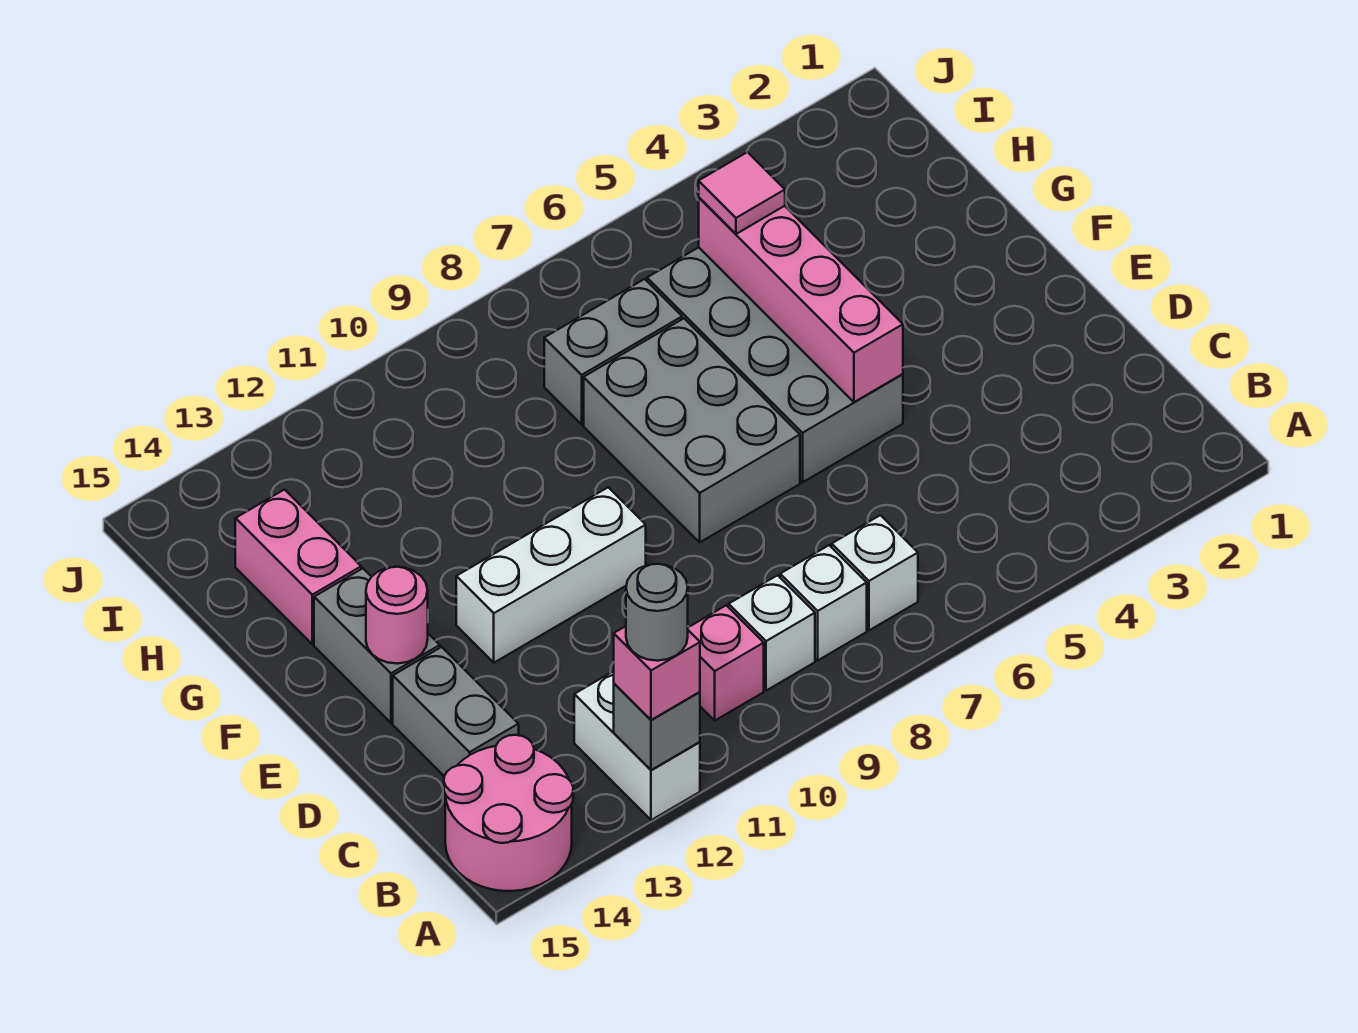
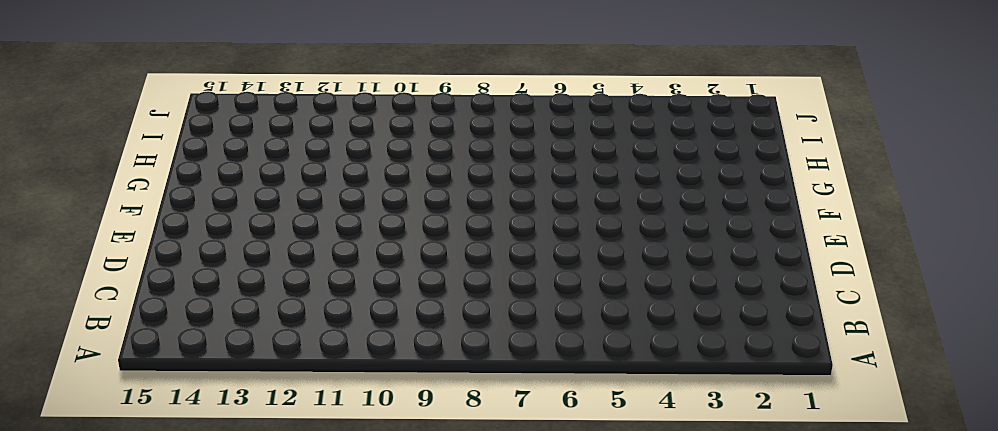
none -> white 1x2 brick [574,671,700,820]
none -> pink 2x2 round brick [444,735,573,891]
none -> white 1x1 brick [832,515,918,630]

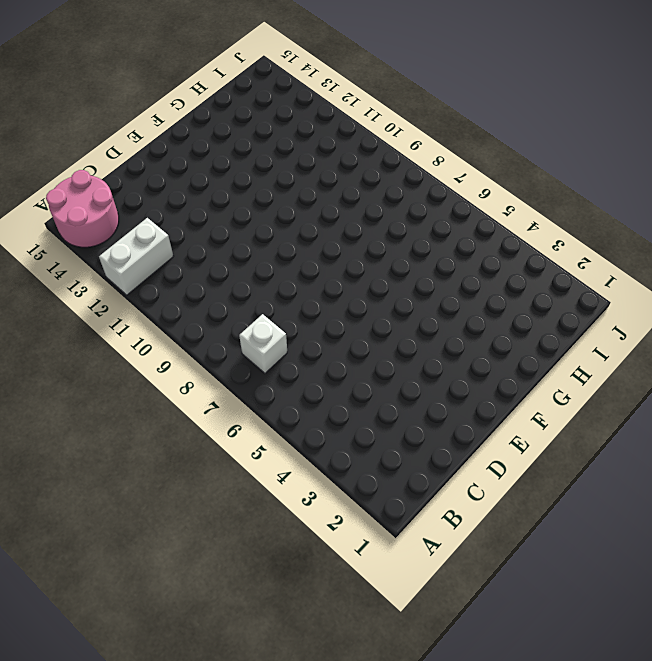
none -> white 1x1 brick [780,545,867,660]
none -> white 1x1 brick [729,575,815,691]
none -> pink 1x1 brick [688,605,764,720]

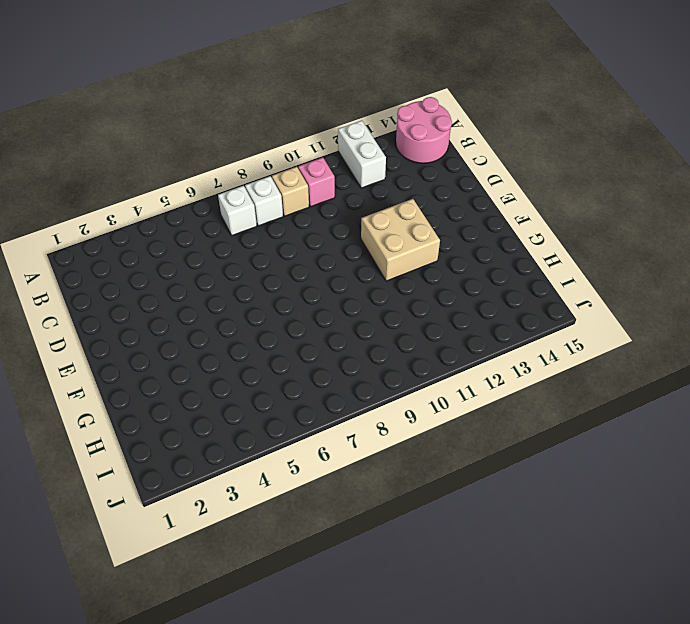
tan 1x1 brick [272,167,309,216] -> white 1x1 brick [729,575,815,691]
tan 2x2 brick [361,199,440,281] -> white 1x3 brick [456,487,646,663]
none -> grey 1x2 brick [393,647,519,776]
none -> grey 2x4 brick [647,247,903,482]
none -> grey 2x3 brick [584,319,800,542]

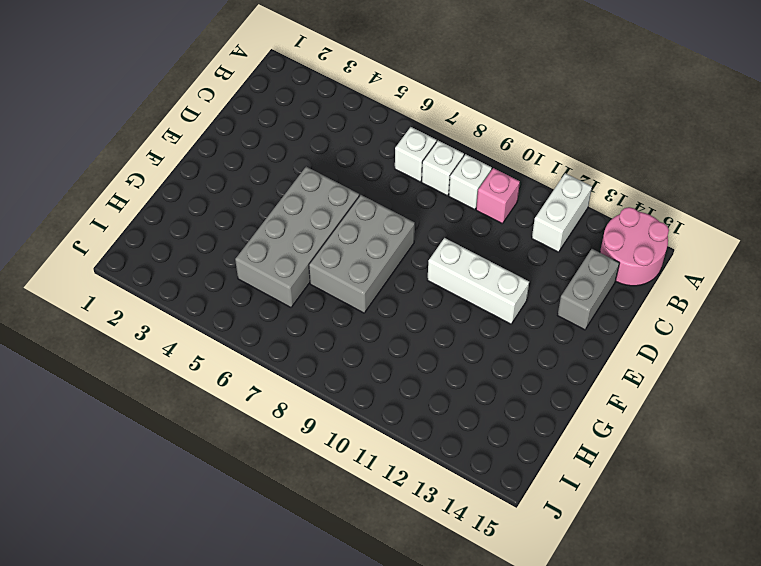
none -> grey 1x2 brick [314,568,440,723]
none -> pink 1x2 brick [235,490,361,644]
none -> grey 1x2 brick [544,279,682,424]

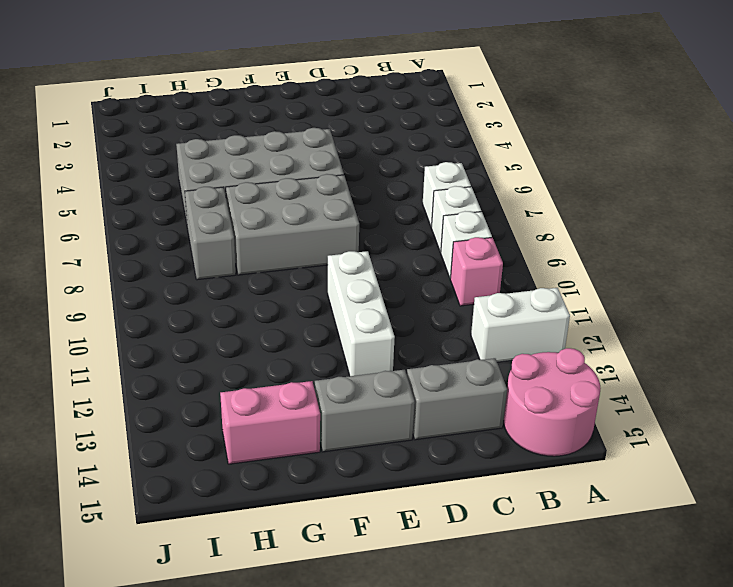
none -> grey 1x1 brick [614,684,700,770]
none -> pink 1x4 brick [699,198,903,402]
none -> pink 1x1 round brick [366,567,428,664]

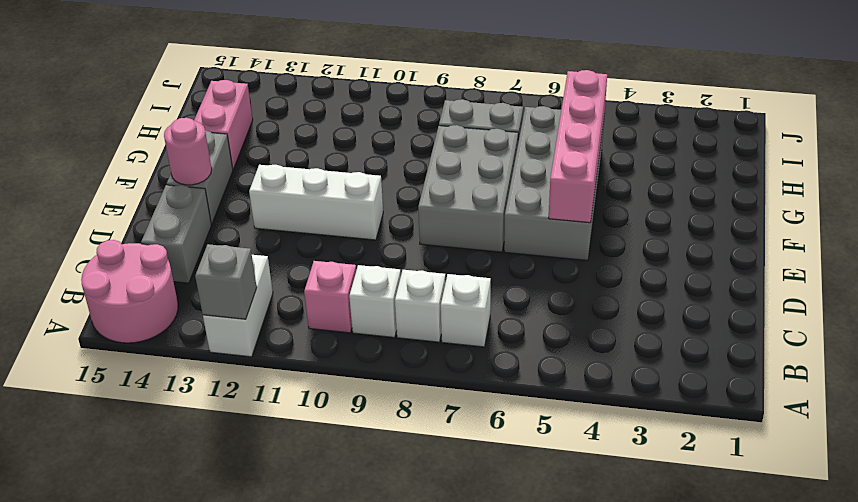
none -> pink 1x1 brick [614,626,700,720]
none -> pink 1x1 tile [699,152,785,234]
none -> grey 1x1 round brick [626,564,688,661]

